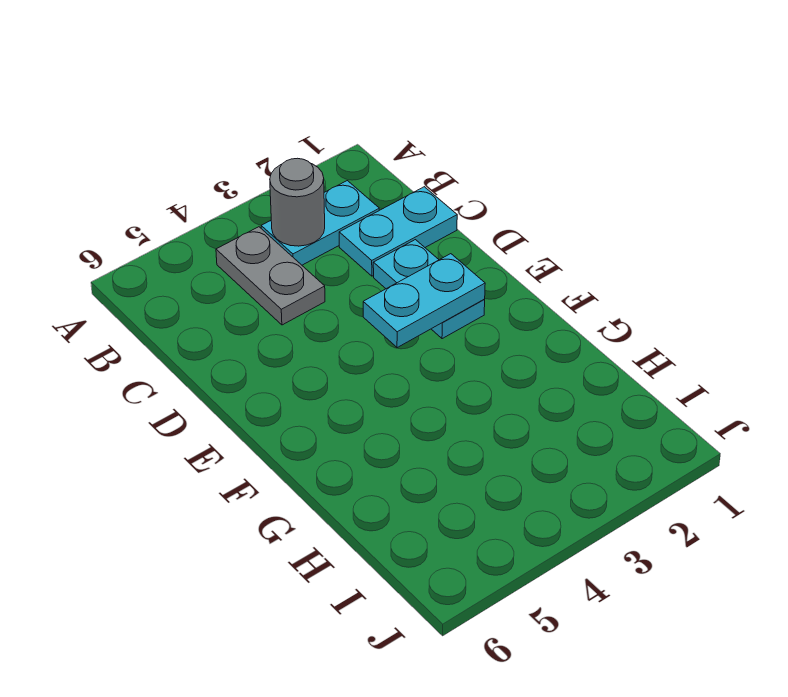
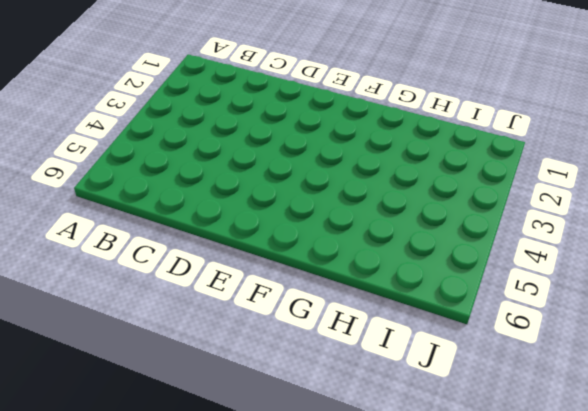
none -> cyan 1x2 plate [261,181,379,265]
none -> grey 1x2 plate [216,227,325,325]

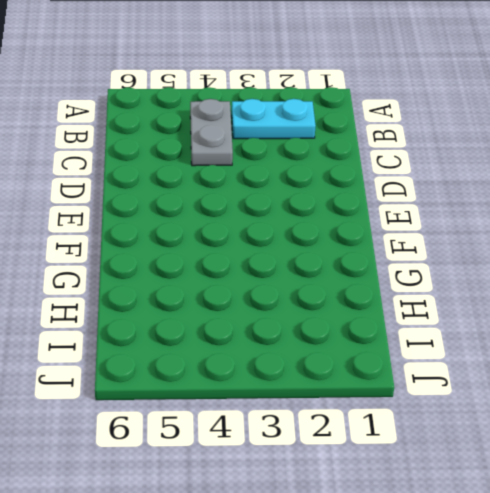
none -> cyan 1x2 plate [339,187,457,276]
none -> cyan 1x2 plate [373,240,485,339]

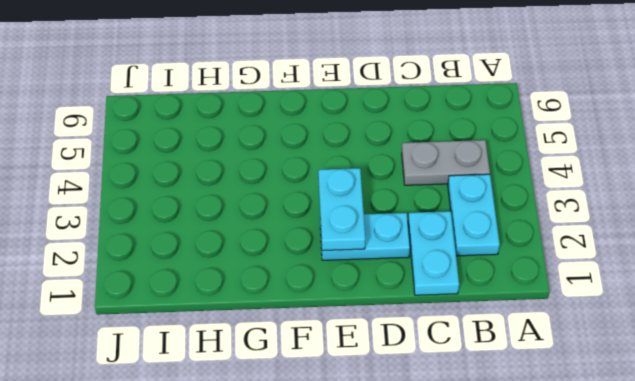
none -> grey 1x1 round brick [270,158,325,246]

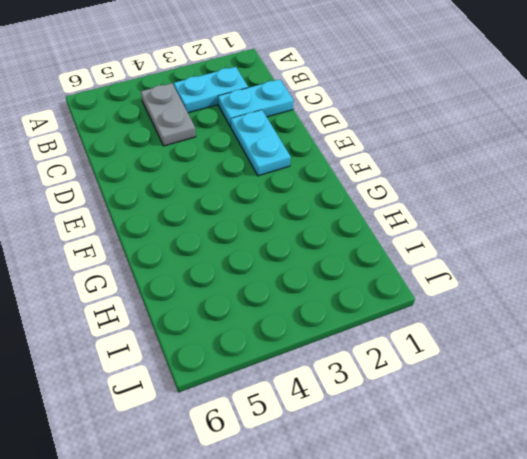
none -> grey 1x1 round brick [270,158,325,246]
none -> cyan 1x2 plate [363,254,485,348]

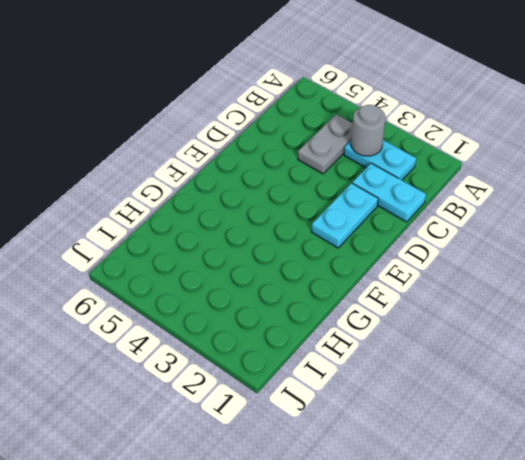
none -> cyan 1x2 plate [363,254,485,348]

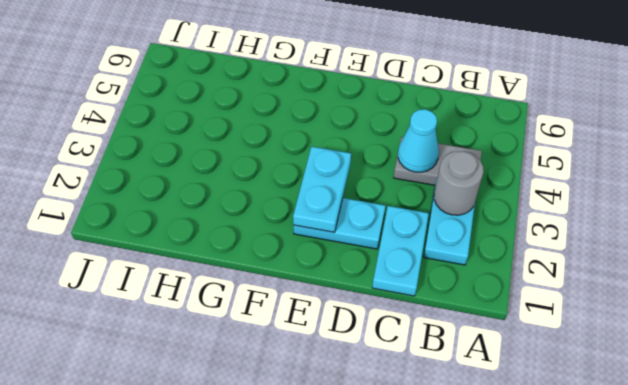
cyan 1x1 cone [398,109,439,172] -> none

